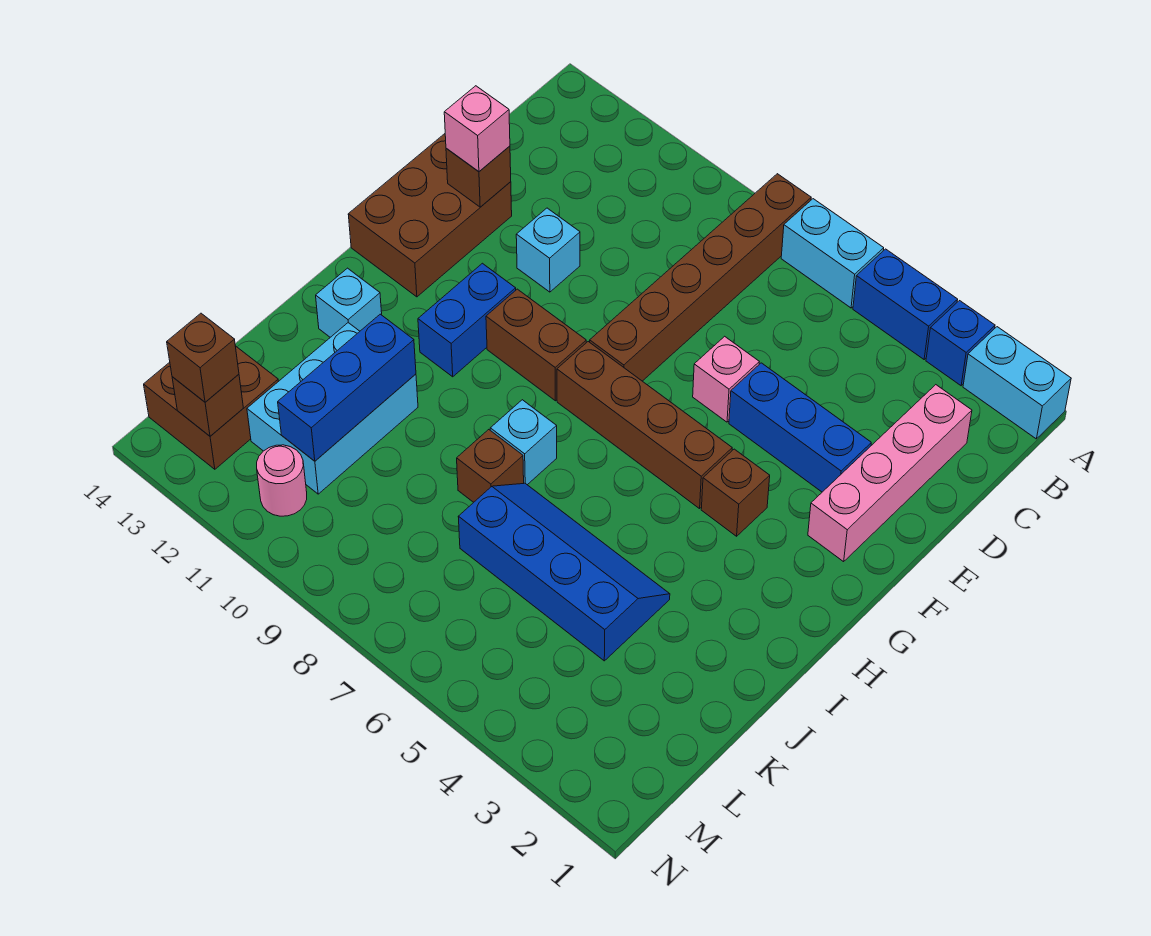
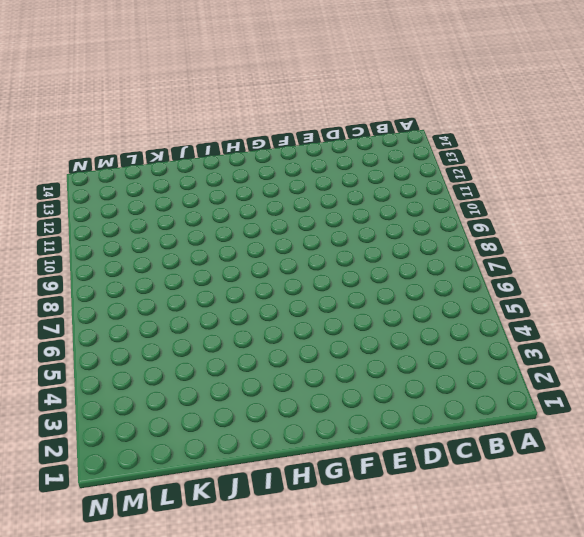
none -> cyan 1x2 brick [963,327,1071,439]
none -> blue 1x1 brick [926,301,995,386]
none -> blue 1x2 brick [853,249,958,359]

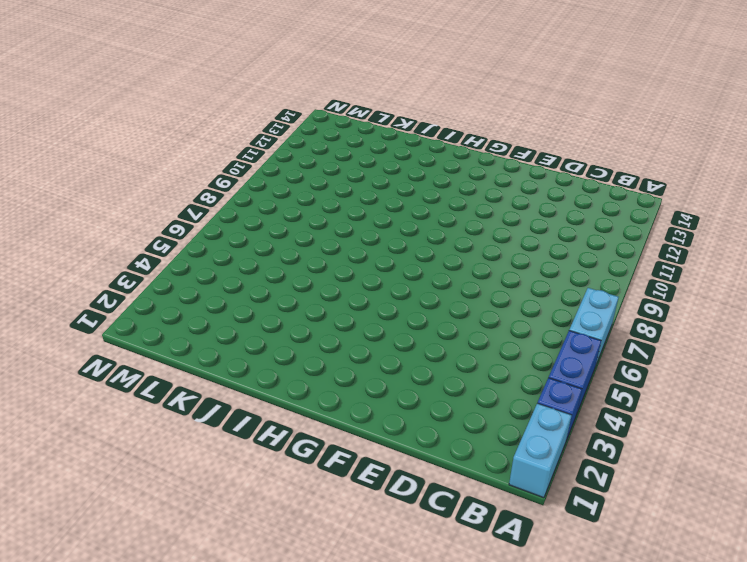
none -> brown 1x6 brick [590,174,811,381]
none -> pink 1x4 brick [808,385,972,562]
none -> blue 1x3 brick [729,363,871,492]

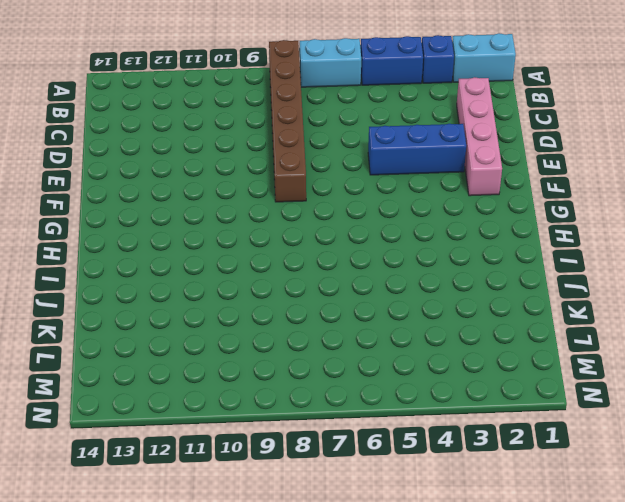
none -> pink 1x1 brick [693,336,759,422]
none -> cyan 1x1 brick [516,208,580,292]
none -> brown 2x3 brick [348,134,512,297]

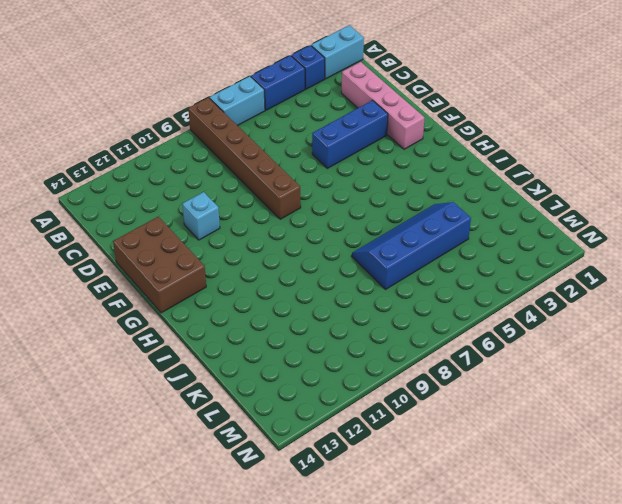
none -> pink 1x1 brick [693,336,759,422]
none -> brown 1x1 brick [701,449,770,536]
none -> brown 1x4 brick [557,342,732,509]

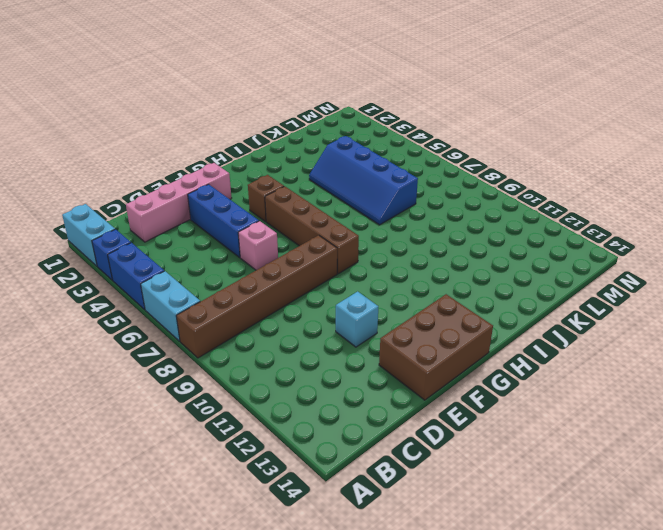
none -> brown 1x2 brick [486,289,586,401]
none -> blue 1x2 brick [418,263,516,377]
none -> cyan 1x1 brick [490,400,557,485]

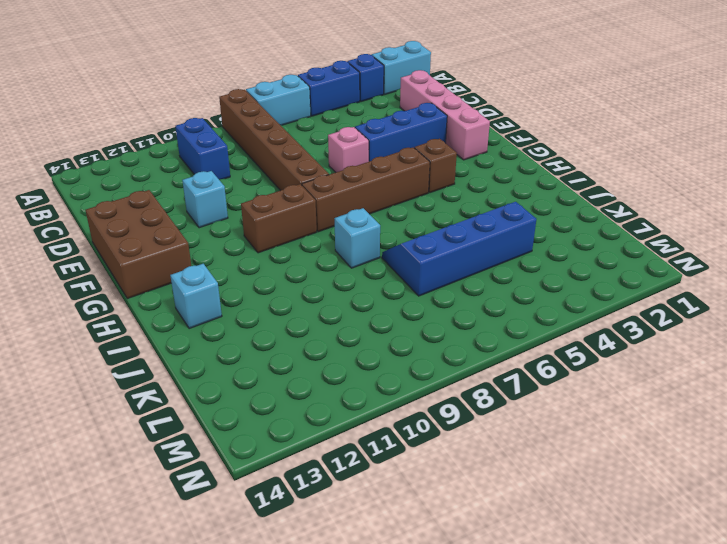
blue 1x2 brick [175,118,230,179] -> blue 1x2 brick moved to [418,263,516,377]
none -> brown 1x1 brick [457,430,524,502]
none -> cyan 2x3 brick [247,323,418,494]
none -> brown 2x2 brick [144,346,278,469]

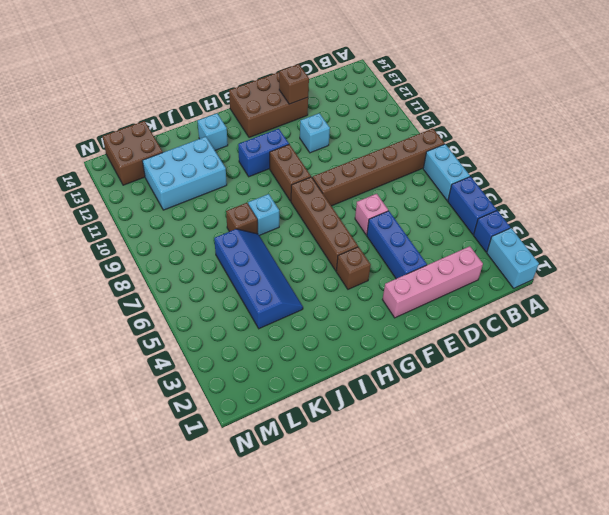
none -> pink 1x1 round brick [257,445,307,516]
none -> blue 1x3 brick [278,314,416,461]
none -> brown 1x1 brick [172,374,243,436]

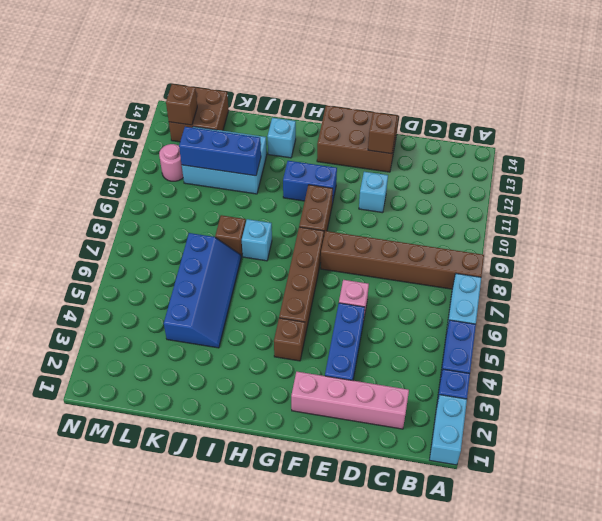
none -> pink 1x1 brick [444,86,510,172]
none -> brown 1x1 brick [167,313,239,402]

